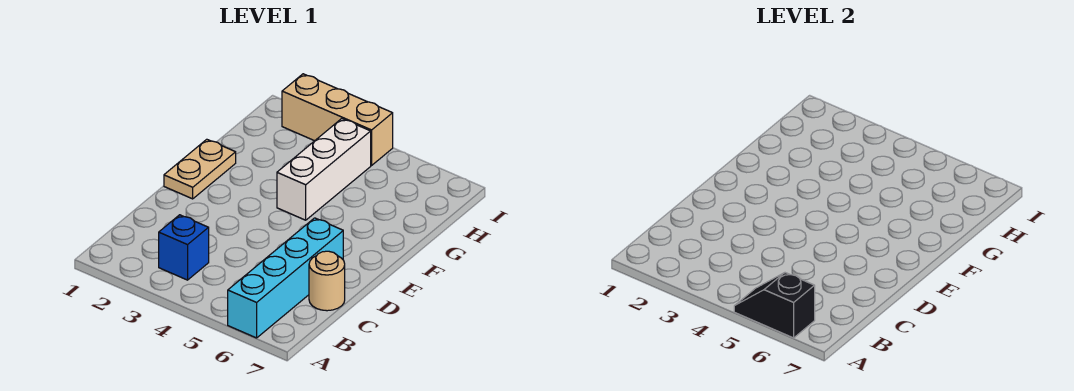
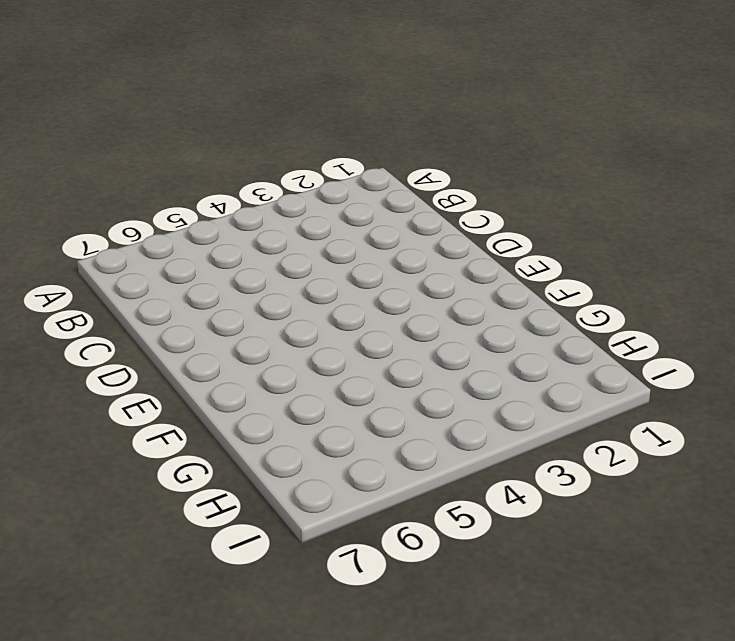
none -> cyan 1x4 brick [228,218,343,338]
none -> blue 1x1 brick [159,215,209,280]

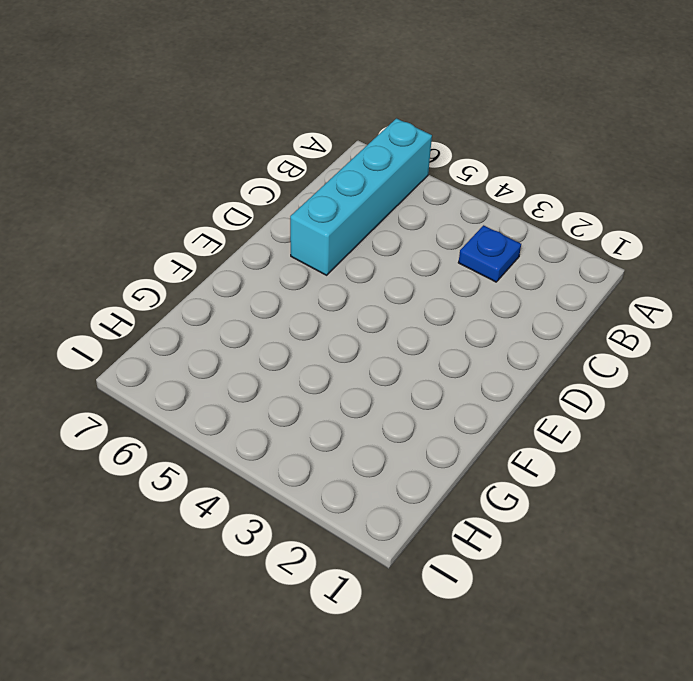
blue 1x1 plate [458,225,521,282] -> blue 1x1 brick [159,215,209,280]
none -> tan 1x1 round brick [309,251,345,311]
none -> tan 1x2 plate [164,139,236,199]

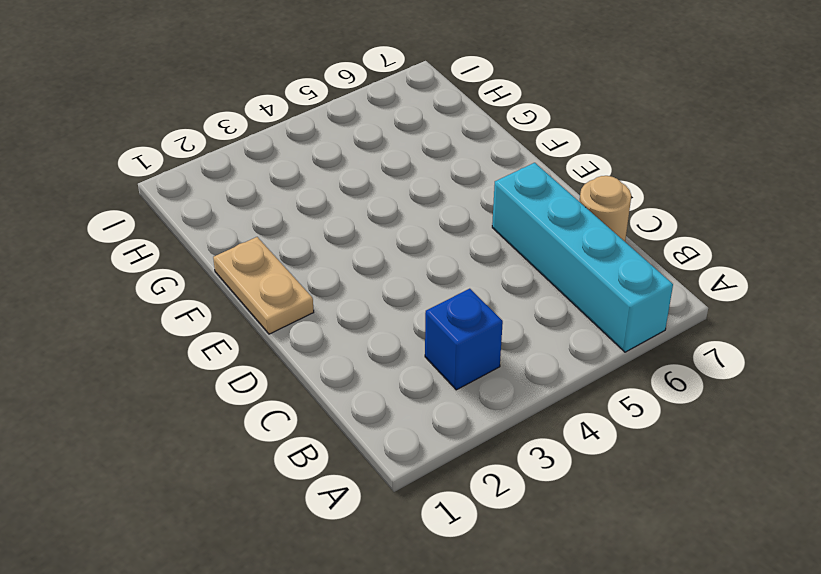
none -> white 1x3 brick [277,119,371,220]
none -> tan 1x3 brick [282,74,393,165]

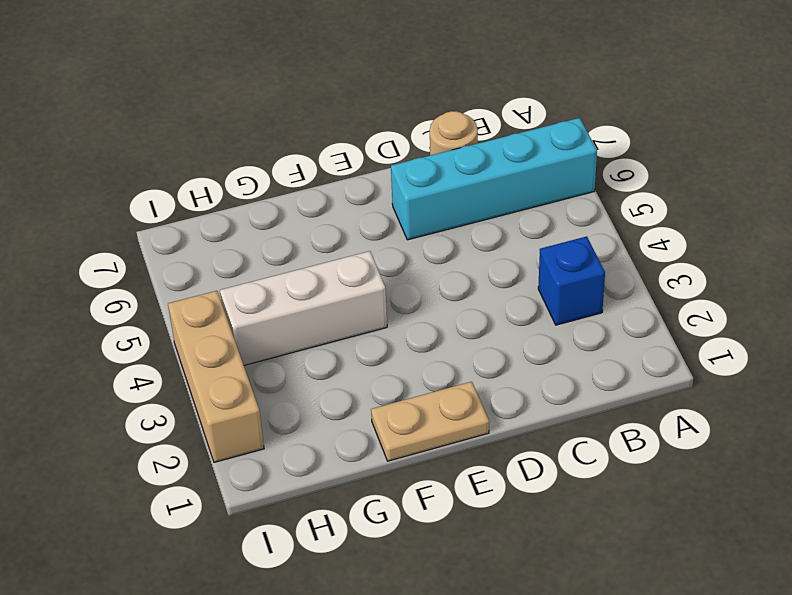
none -> black 1x2 slope [734,273,815,338]

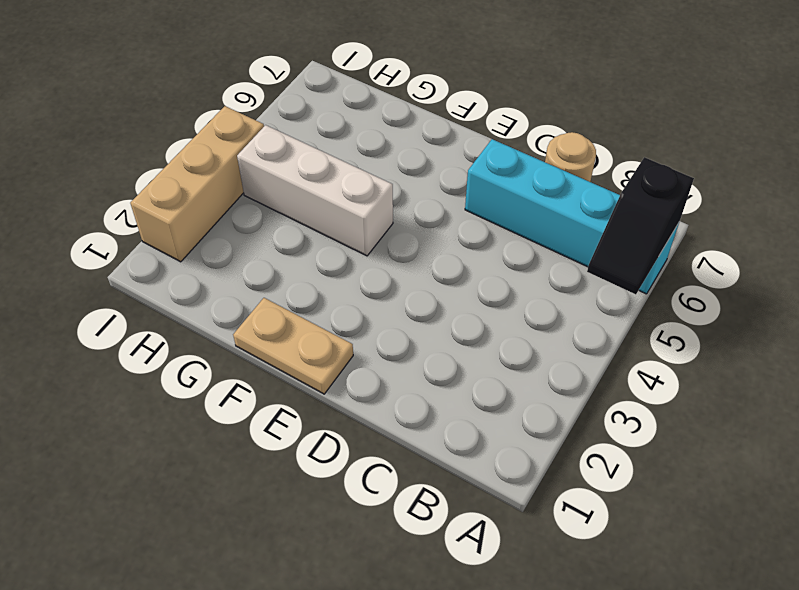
none -> blue 1x1 brick [159,215,209,280]

